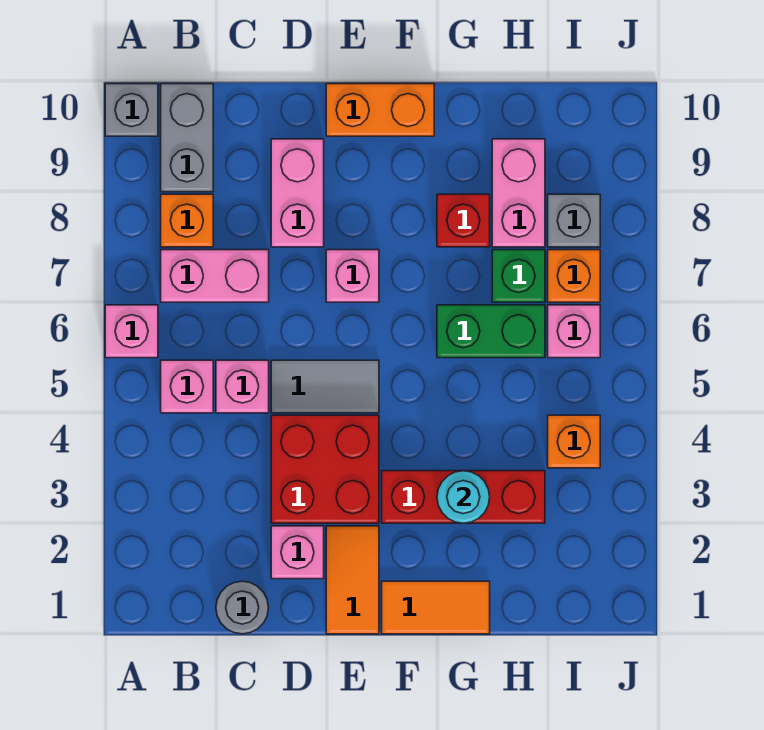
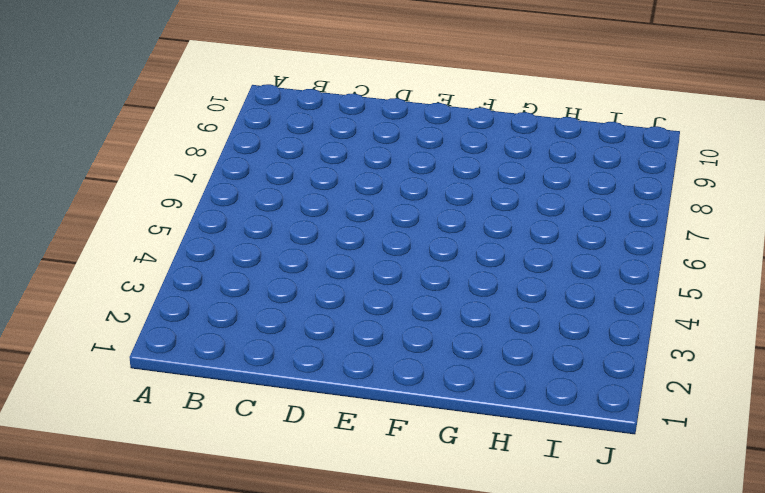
none -> pink 1x1 brick [105,305,158,358]
none -> grey 1x1 brick [105,84,158,136]
none -> pink 1x1 brick [161,360,213,413]

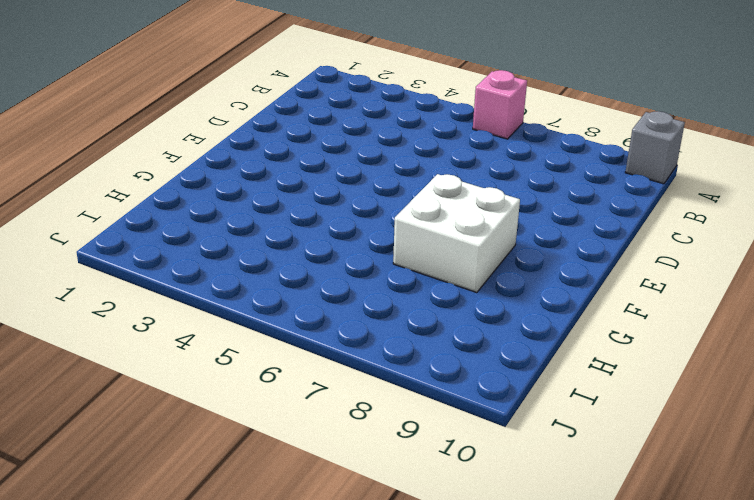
white 2x2 brick [393,174,520,293] -> red 1x1 brick [437,194,490,247]
none -> pink 1x1 brick [161,360,213,413]
none -> pink 1x2 brick [161,250,269,302]
none -> orange 1x1 brick [161,194,213,247]

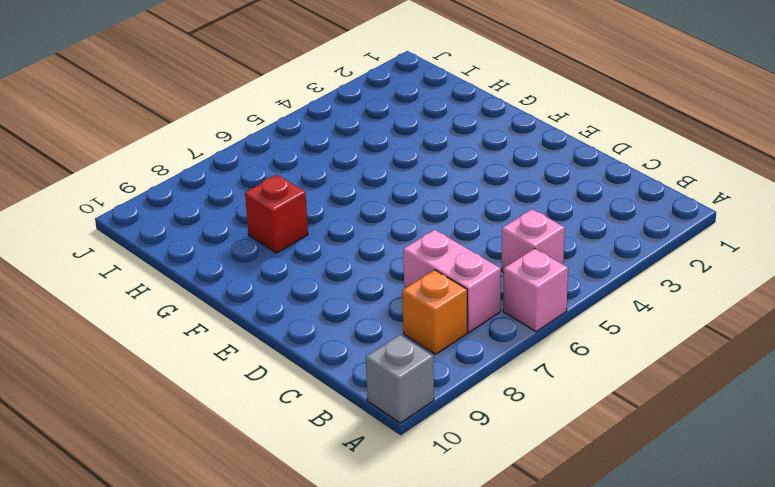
none -> grey 1x2 brick [161,84,213,192]
none -> grey 1x1 round brick [216,581,269,634]
none -> pink 1x1 brick [216,360,269,413]

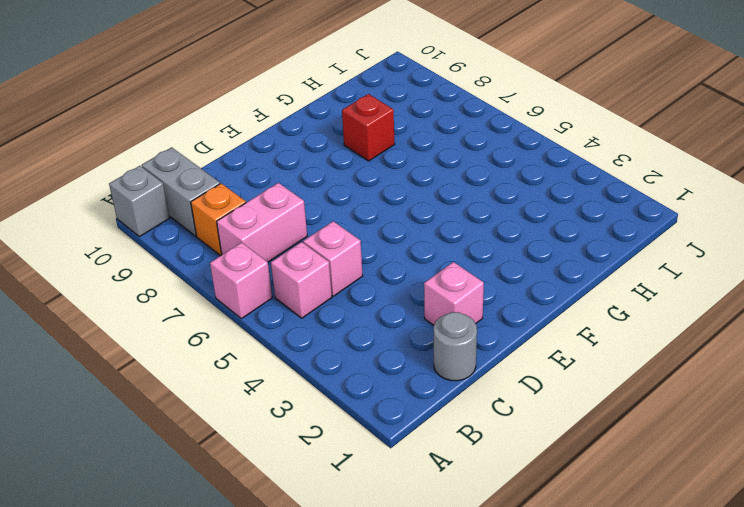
none -> red 2x2 brick [271,415,379,523]
none -> grey 1x2 tile [271,360,379,413]
none -> pink 1x2 brick [271,139,324,247]

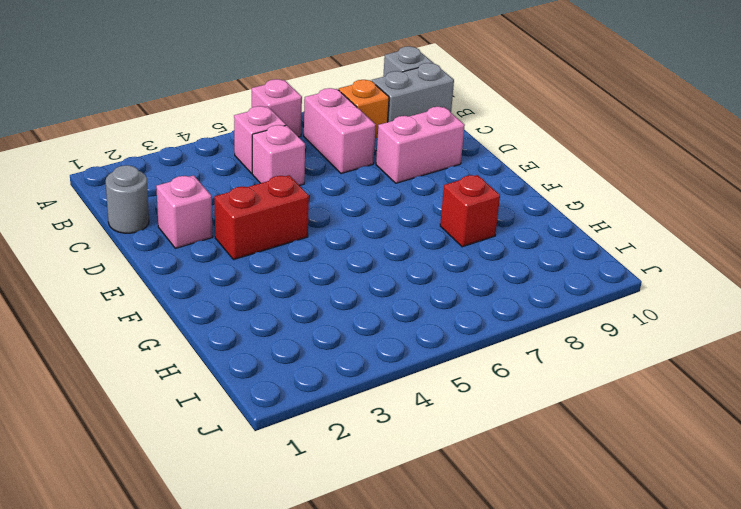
red 1x2 brick [214,175,309,260] -> red 2x2 brick [271,415,379,523]
none -> grey 1x2 tile [271,360,379,413]
none -> orange 1x2 tile [326,526,379,634]
none -> pink 1x1 brick [326,250,379,302]

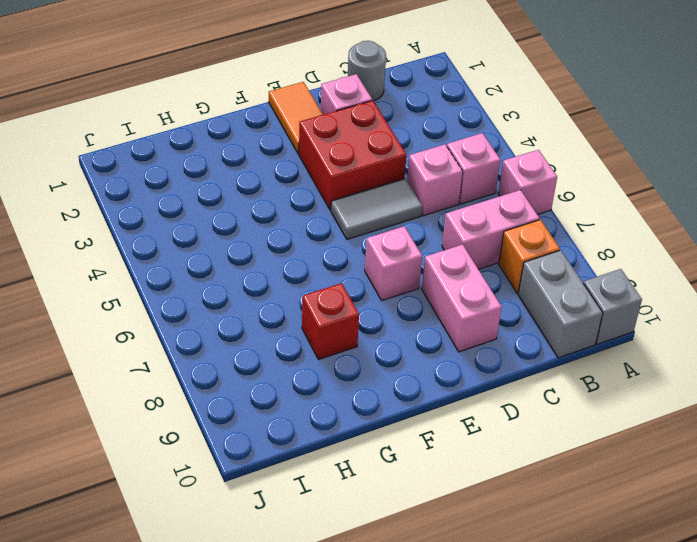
none -> orange 1x2 brick [326,84,434,136]
none -> orange 1x2 tile [382,581,490,634]
none -> red 1x3 brick [382,471,545,523]

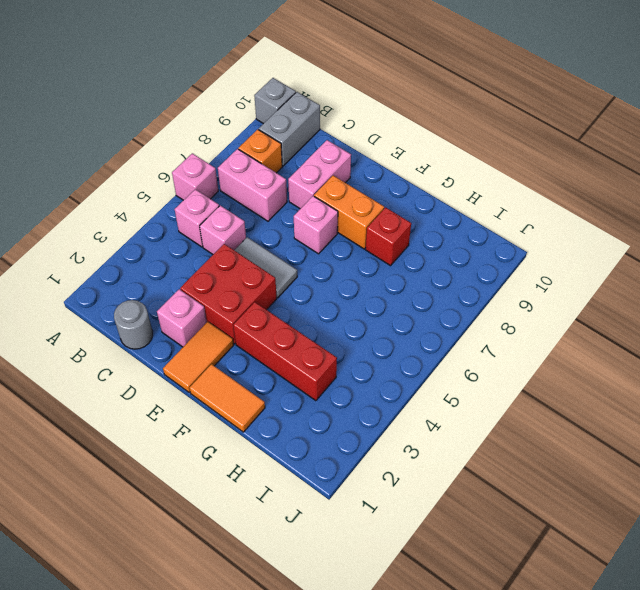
orange 1x2 brick [314,175,384,249] -> orange 1x2 brick moved to [326,84,434,136]
none -> green 1x2 brick [437,305,545,358]
none -> green 1x1 brick [492,250,545,302]
none -> pink 1x2 brick [492,139,545,247]

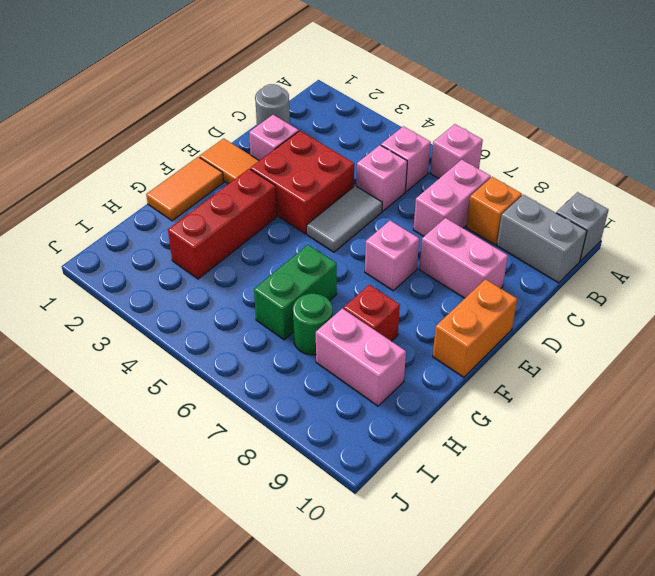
green 1x1 round brick [293,294,333,355] -> green 1x1 brick [492,250,545,302]
none -> orange 1x1 brick [548,415,600,468]
none -> pink 1x1 brick [548,305,600,358]
none -> orange 1x1 brick [548,250,600,302]

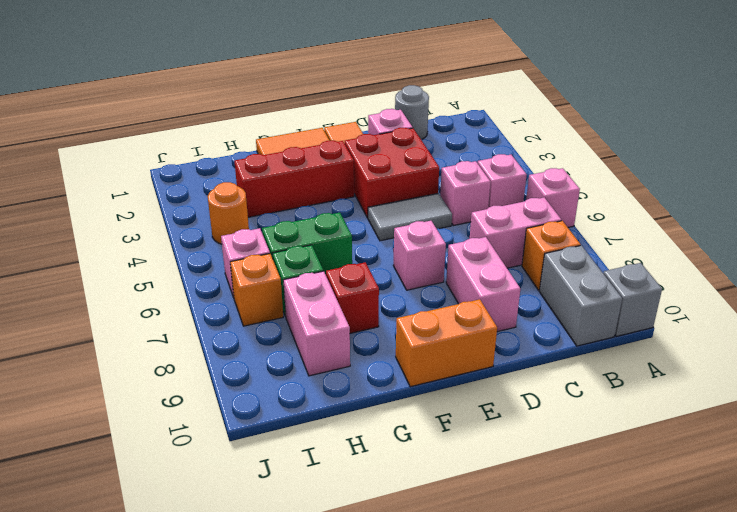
orange 1x1 round brick [208,182,249,244] -> orange 1x1 brick [548,415,600,468]
none -> grey 1x1 brick [548,194,600,247]
none -> cyan 1x1 round brick [437,471,490,523]

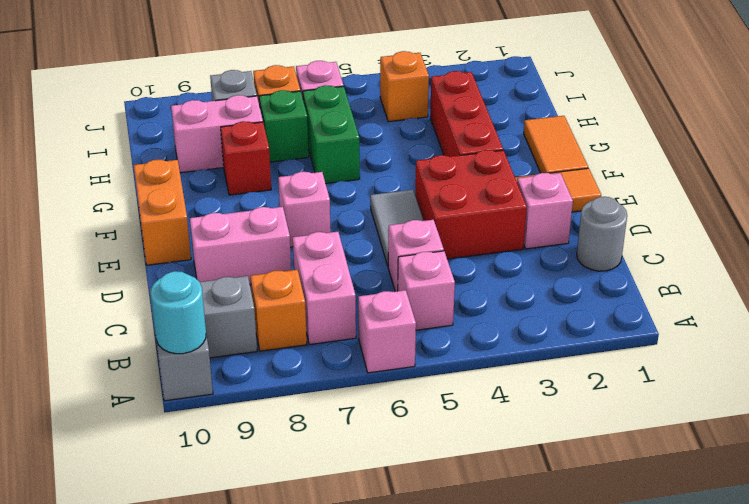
cyan 1x1 round brick [151,271,206,354] -> cyan 1x1 round brick moved to [437,471,490,523]

